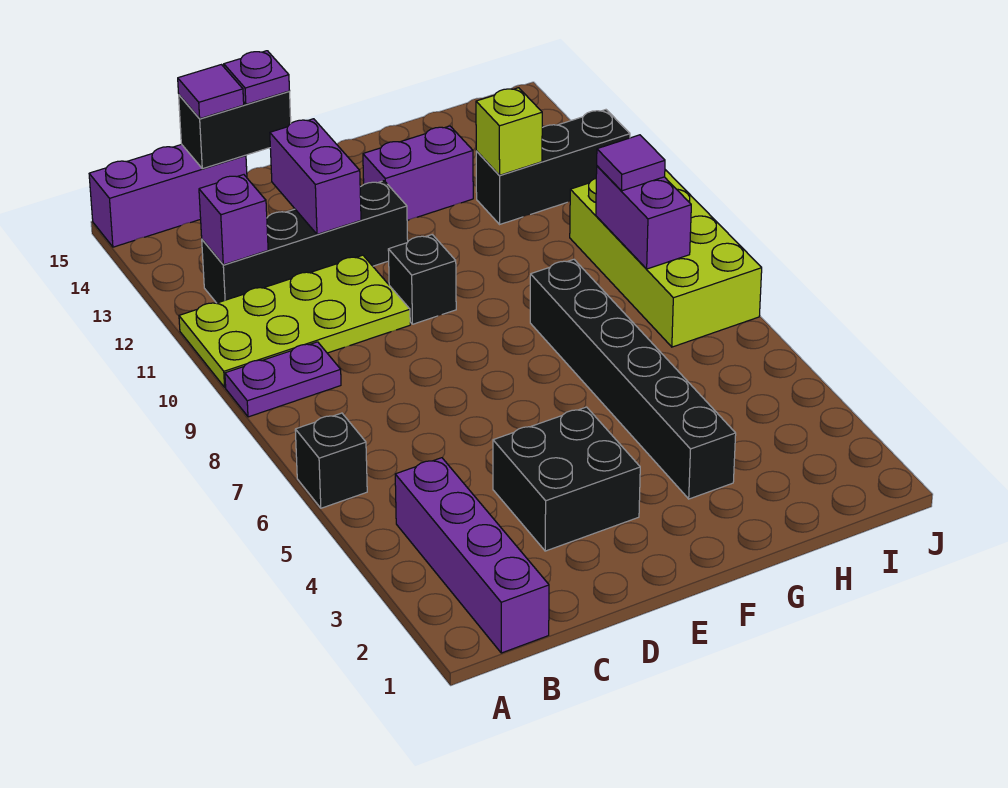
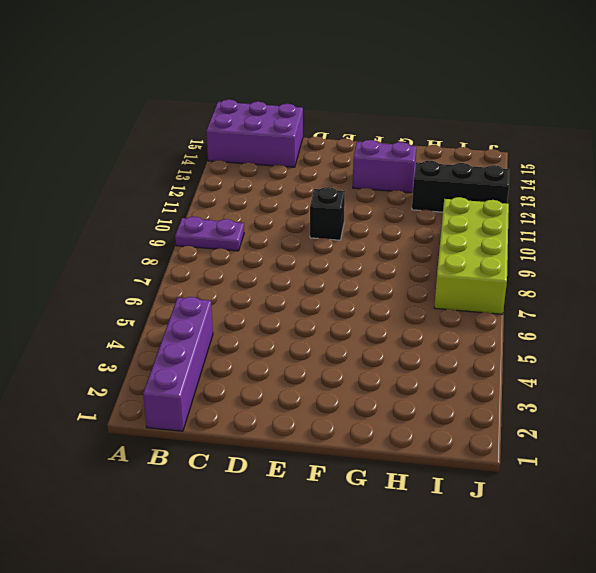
purple 2x3 brick [206,100,303,167] -> purple 1x3 brick [89,144,247,247]
none -> black 1x1 brick [295,413,367,508]
none -> lime 2x4 plate [179,255,410,387]
none -> black 1x4 brick [202,181,408,303]

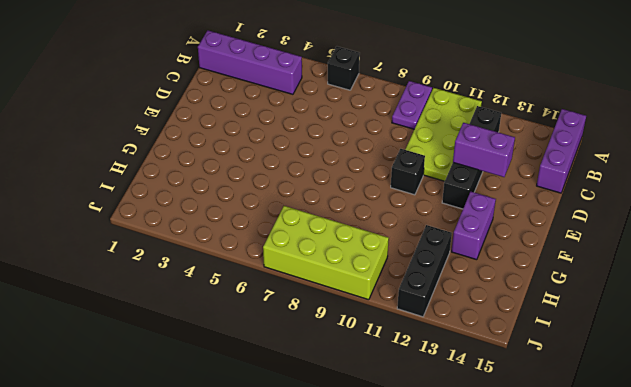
none -> black 2x2 brick [493,407,640,551]
none -> black 1x6 brick [530,259,736,499]
none -> purple 1x1 brick [199,175,268,265]

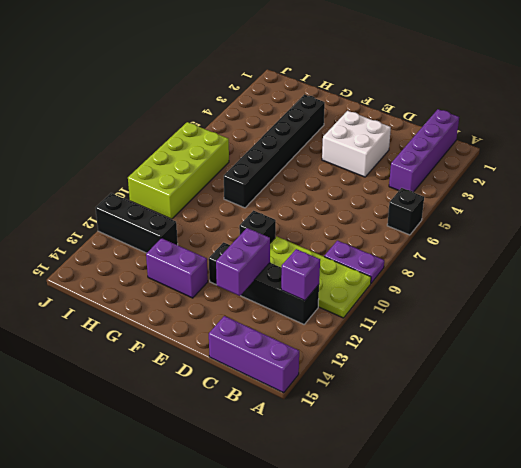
white 2x2 brick [322,111,391,177] -> black 2x2 brick [493,407,640,551]
none -> black 1x2 brick [179,91,291,169]
none -> lime 1x1 brick [476,88,542,175]
none -> purple 1x2 brick [596,166,691,269]

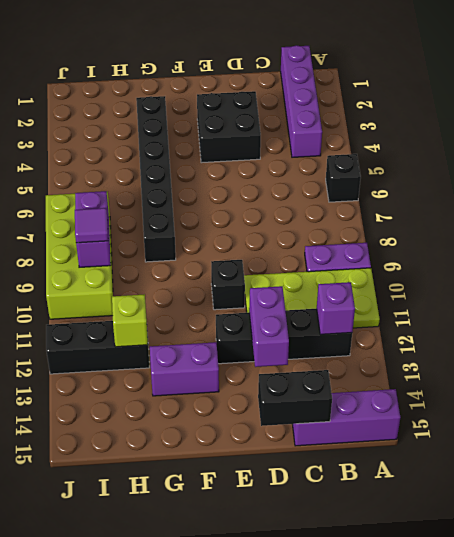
none -> purple 1x1 tile [178,65,244,119]
none -> purple 1x1 plate [224,51,290,104]

